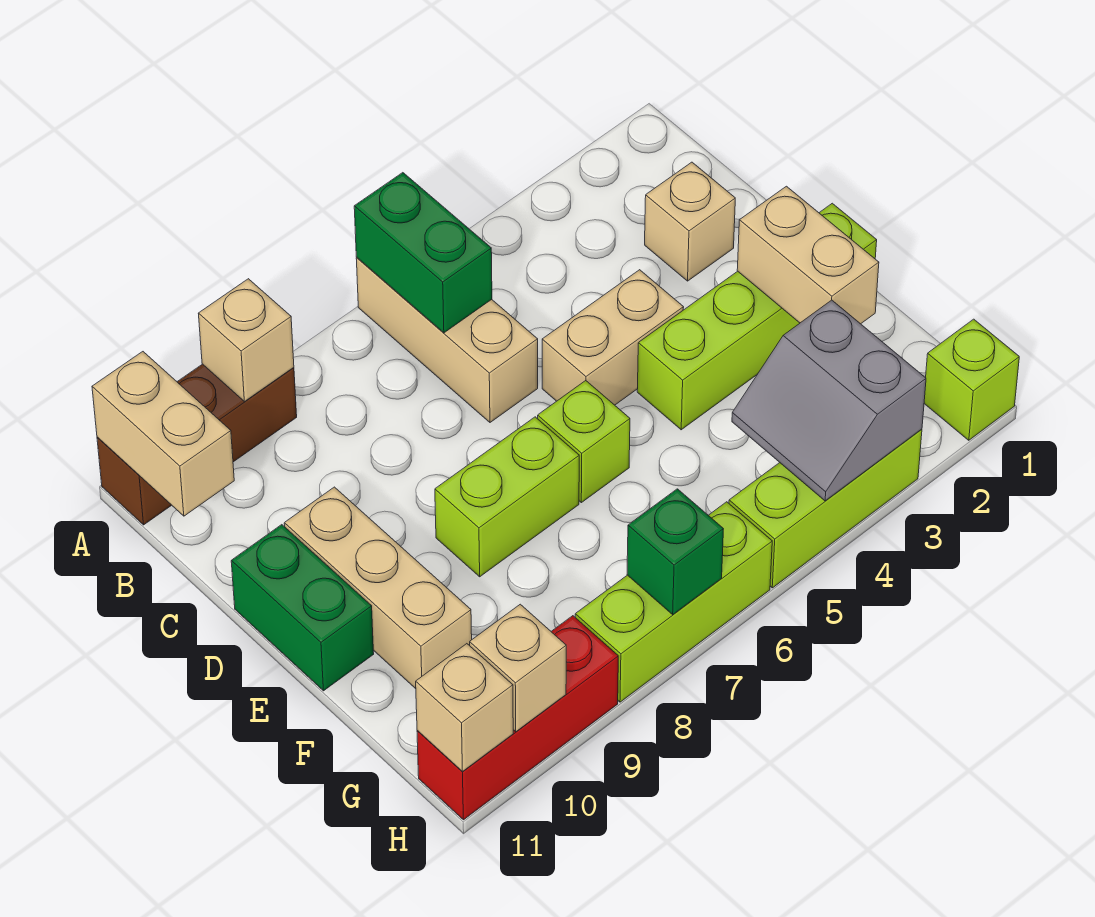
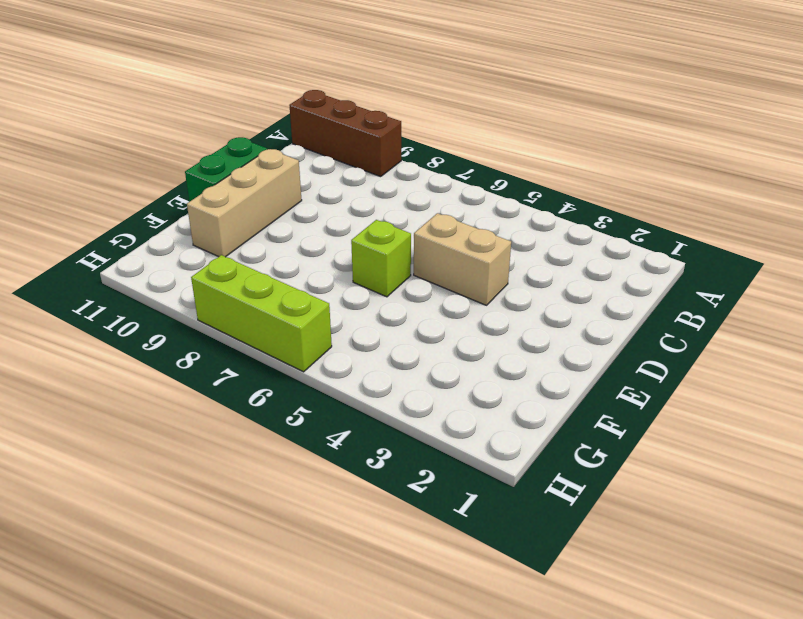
none -> tan 1x3 brick [356,258,538,422]
none -> tan 1x1 brick [645,162,735,281]
none -> lime 1x4 brick [637,203,877,430]

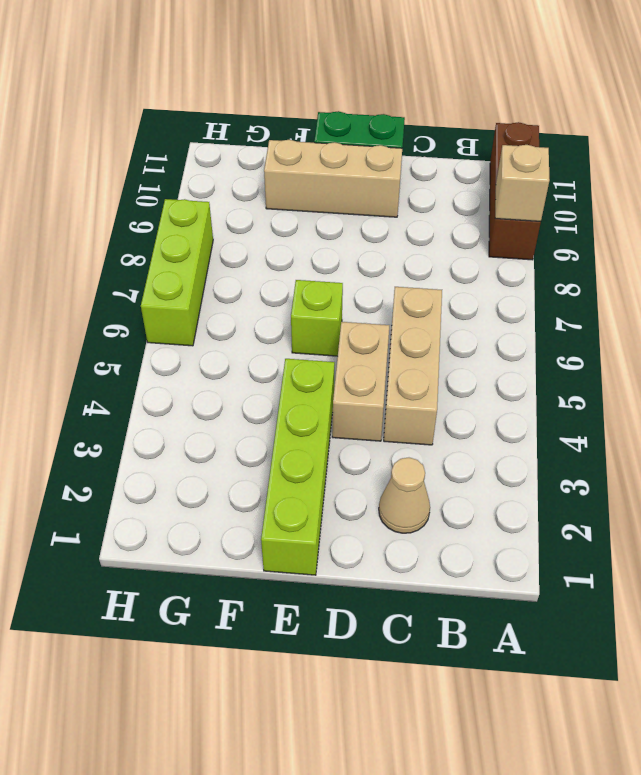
tan 1x1 cone [379,458,430,533] -> tan 1x1 brick [645,162,735,281]
tan 1x3 brick [384,287,442,445] -> tan 1x3 brick turned to [356,258,538,422]
none -> lime 1x2 brick [435,417,579,577]
none -> lime 1x1 brick [924,319,1019,440]
none -> lime 1x3 brick [729,429,922,588]

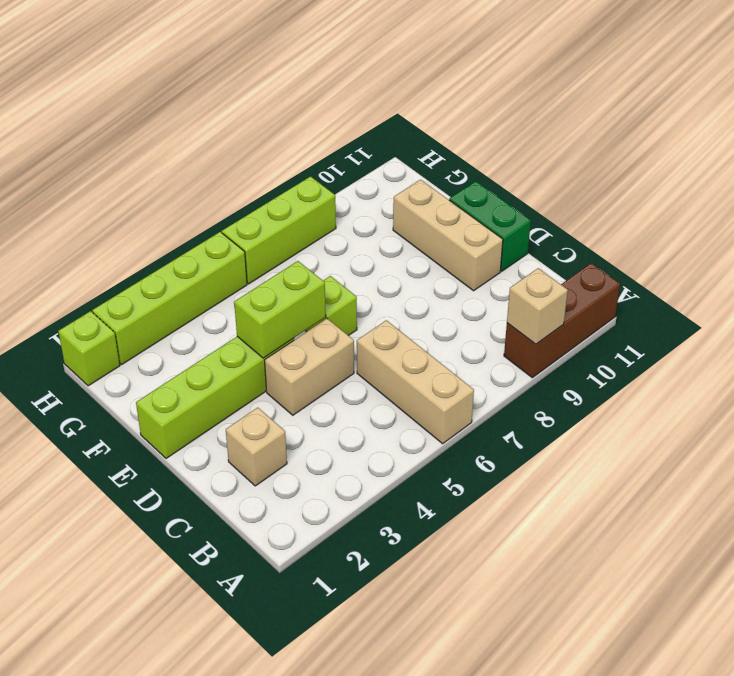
lime 1x2 brick [234,261,326,358] -> lime 1x2 brick moved to [435,417,579,577]
lime 1x4 brick [92,232,247,364] -> lime 1x3 brick [729,429,922,588]
none -> red 1x3 brick [417,616,618,820]
none -> green 1x2 brick [354,173,492,333]
none -> tan 1x2 brick [92,352,234,516]

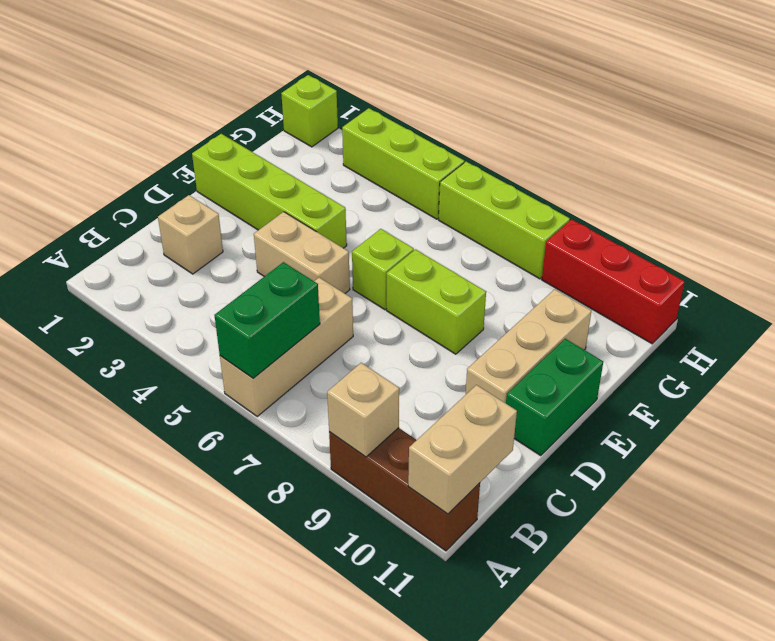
none -> tan 1x2 brick [737,186,879,324]
none -> grey 2x2 slope [732,300,926,501]
none -> green 1x1 brick [627,489,723,615]

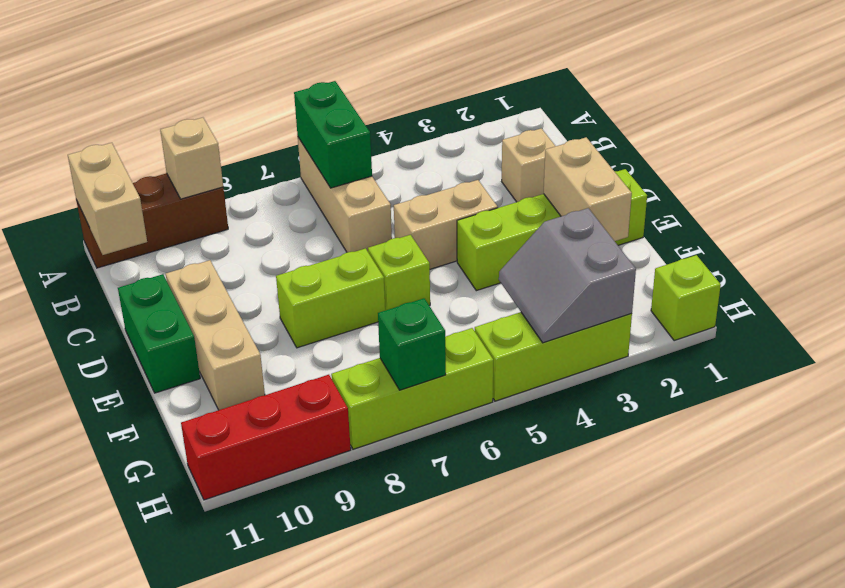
none -> tan 1x1 brick [470,604,566,732]
none -> tan 1x1 brick [416,644,513,771]

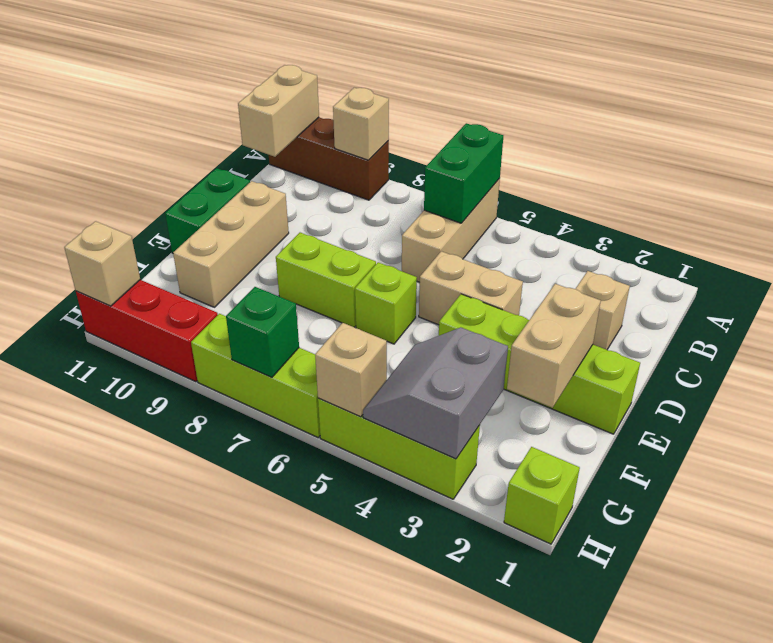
tan 1x1 brick [315,323,387,417] -> tan 1x1 brick moved to [470,604,566,732]

